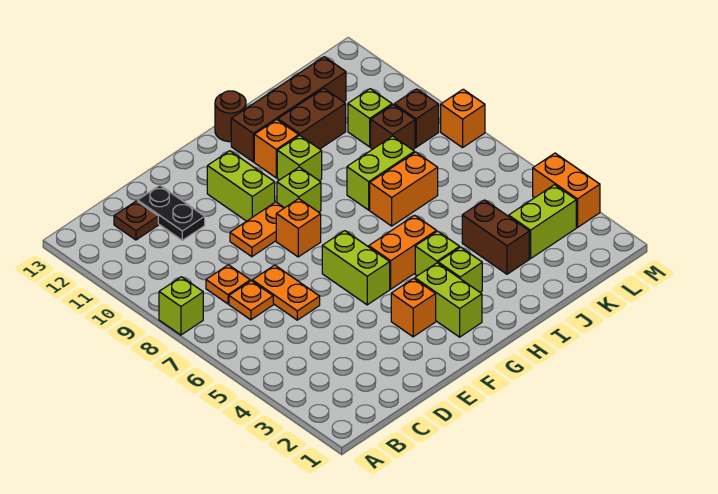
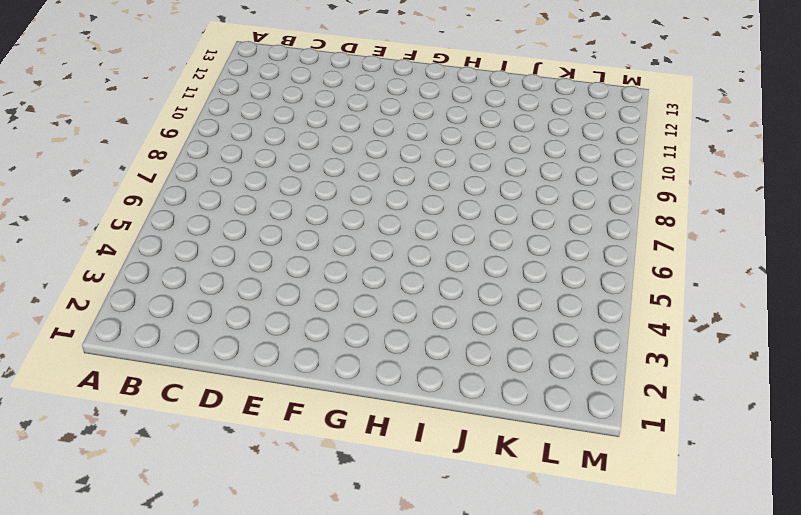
none -> lime 1x1 brick [159,277,203,335]
none -> orange 1x1 plate [229,281,273,320]
none -> orange 1x1 plate [206,265,250,304]
none -> brown 1x1 plate [114,201,158,240]

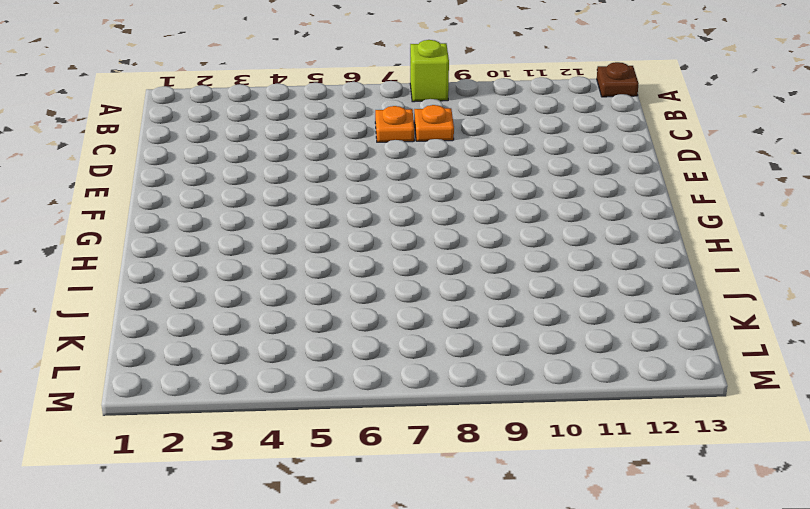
brown 1x1 plate [597,62,639,97] -> brown 1x1 plate moved to [114,201,158,240]
none -> orange 1x2 plate [252,265,320,320]
none -> black 1x2 plate [138,185,205,240]
none -> orange 1x2 plate [230,202,284,257]
none -> orange 1x1 brick [391,278,436,337]

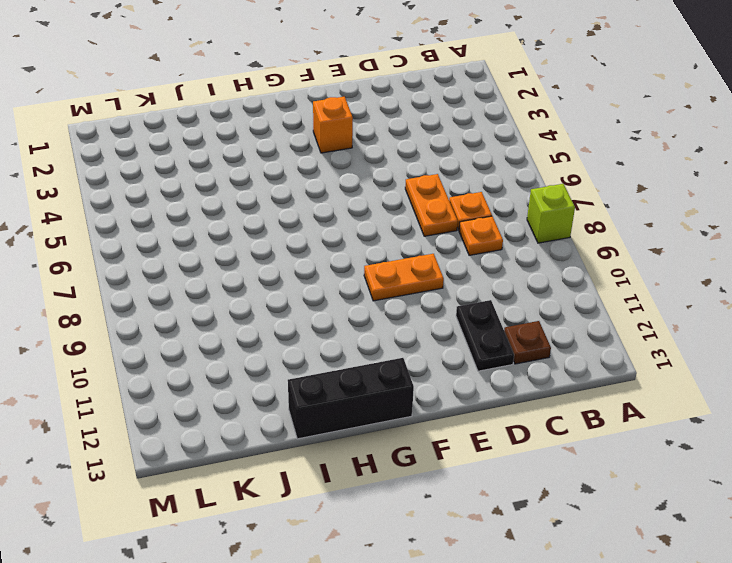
black 1x3 brick [288,358,414,439] -> brown 1x1 round brick [215,91,246,142]
none -> lime 1x2 brick [322,231,390,305]
none -> orange 1x1 brick [276,199,321,257]
none -> lime 1x2 brick [207,151,275,221]
none -> lime 1x2 brick [415,263,482,337]

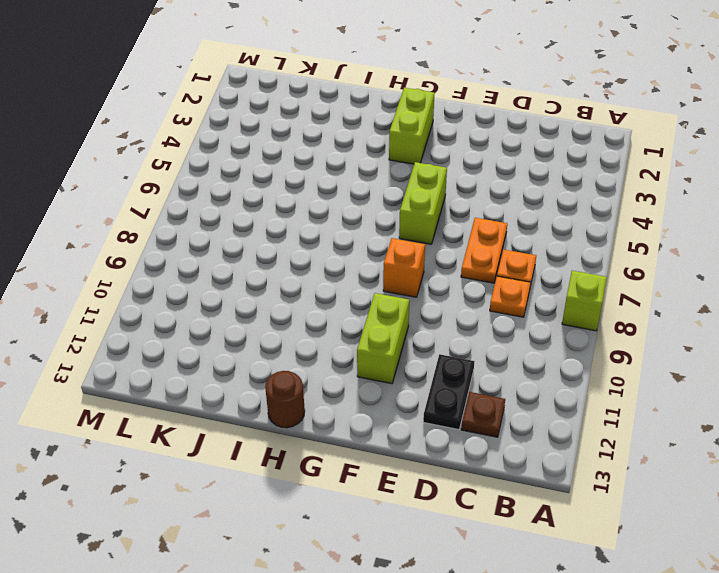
none -> orange 1x2 plate [230,202,284,257]
none -> orange 1x1 brick [391,278,436,337]
none -> orange 1x2 brick [369,215,437,289]
none -> lime 1x1 brick [277,167,321,212]

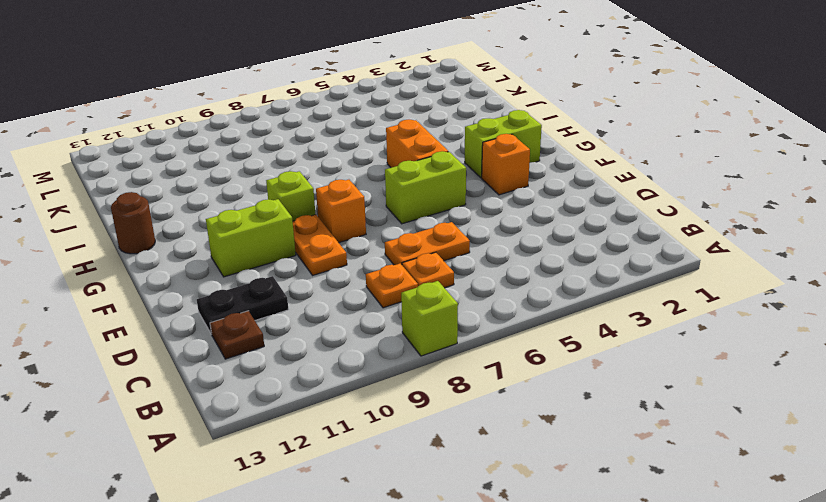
none -> lime 1x1 brick [438,247,482,292]
none -> lime 1x1 brick [415,231,459,276]
none -> lime 1x1 brick [277,136,322,181]
none -> orange 1x1 brick [254,120,299,178]

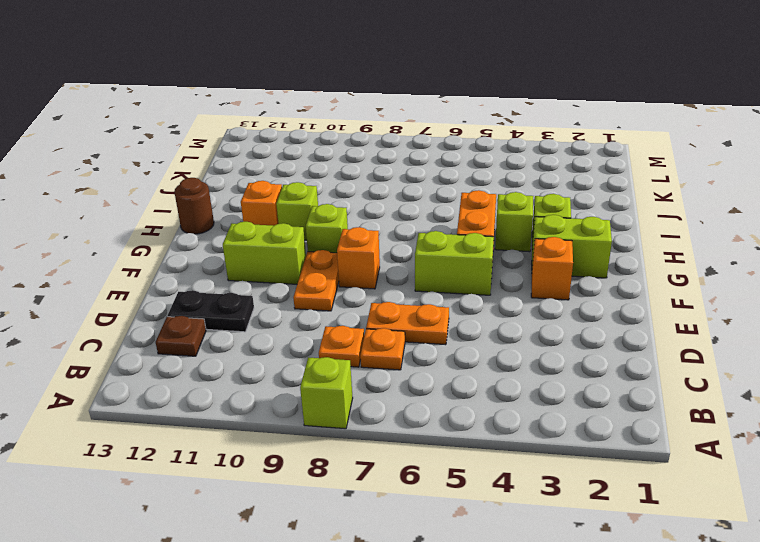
none -> brown 1x4 brick [231,57,346,162]
none -> orange 1x2 brick [370,152,438,226]
none -> lime 1x2 brick [347,136,415,210]
none -> brown 1x2 brick [278,88,346,149]

